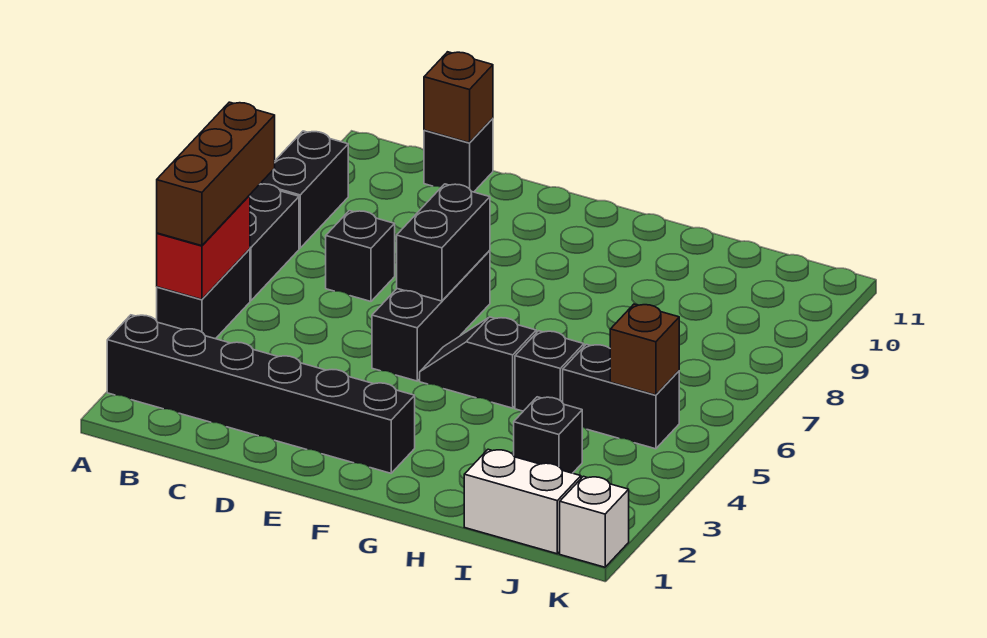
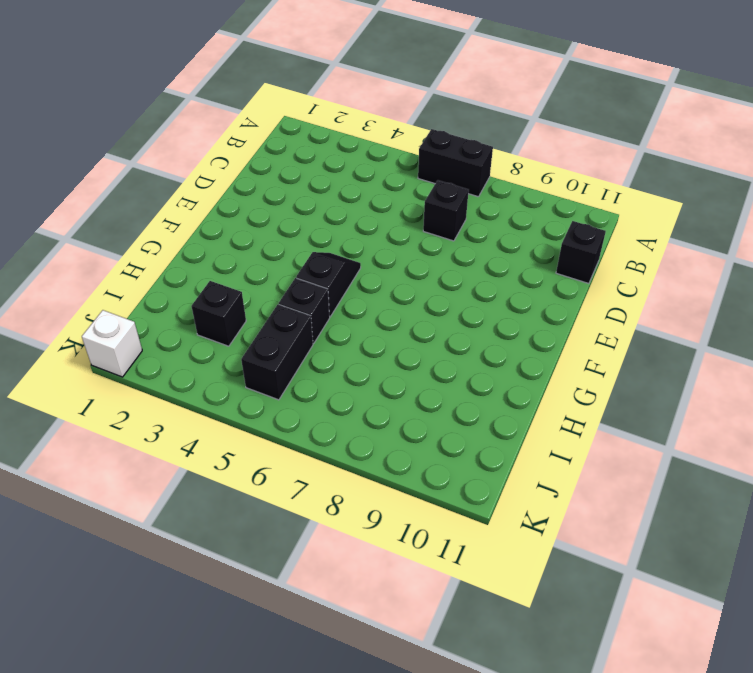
none -> black 1x6 brick [107,315,415,473]
none -> black 1x2 brick [157,249,250,339]
none -> black 1x2 brick [259,131,348,248]

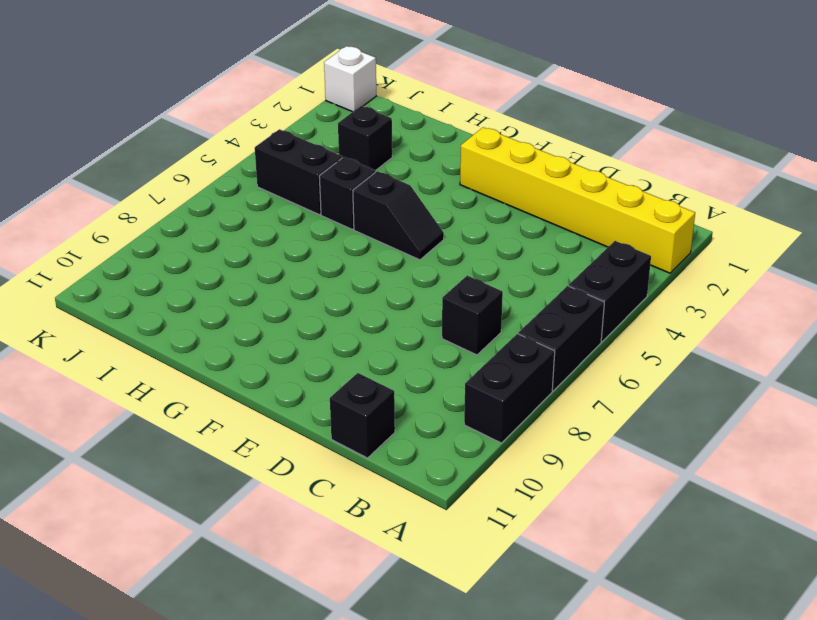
yellow 1x6 brick [460,127,695,273] -> black 1x6 brick [107,315,415,473]
none -> black 1x3 brick [372,250,490,381]
none -> white 1x2 brick [464,449,581,554]
none -> red 1x2 brick [157,195,250,299]

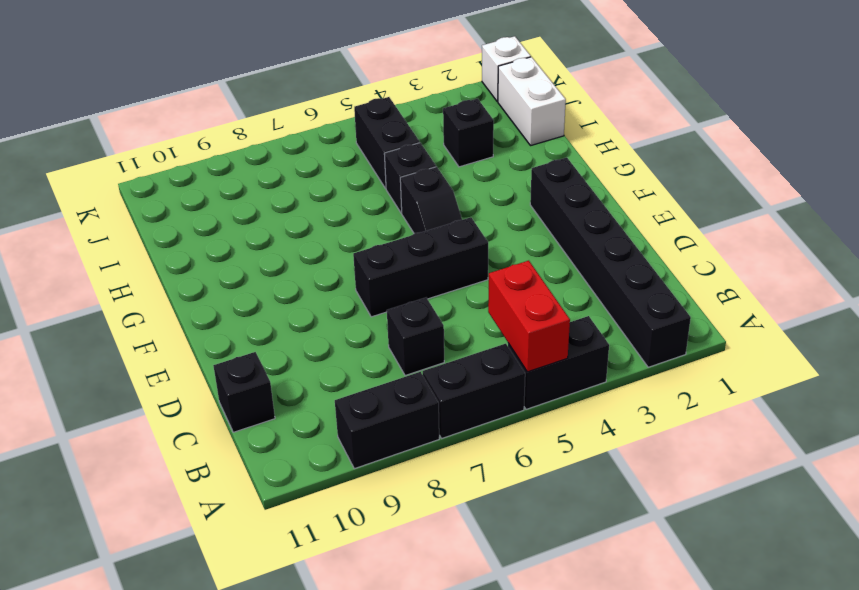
red 1x2 brick [488,261,570,372] -> red 1x2 brick turned to [157,195,250,299]
none -> brown 1x1 brick [424,52,493,143]
none -> black 1x2 brick [397,184,490,301]
none -> brown 1x1 brick [610,304,679,395]

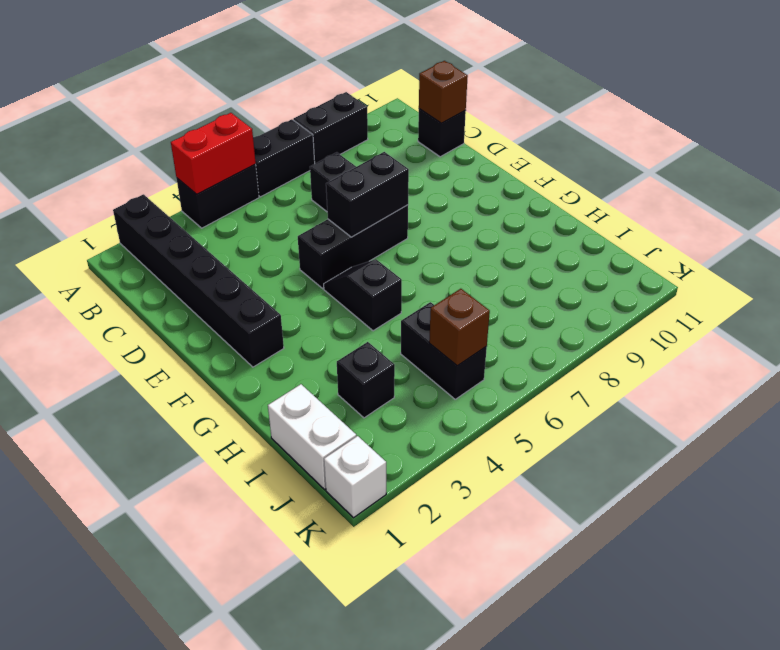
none -> black 1x1 brick [515,331,584,411]
none -> brown 1x3 brick [157,102,275,246]

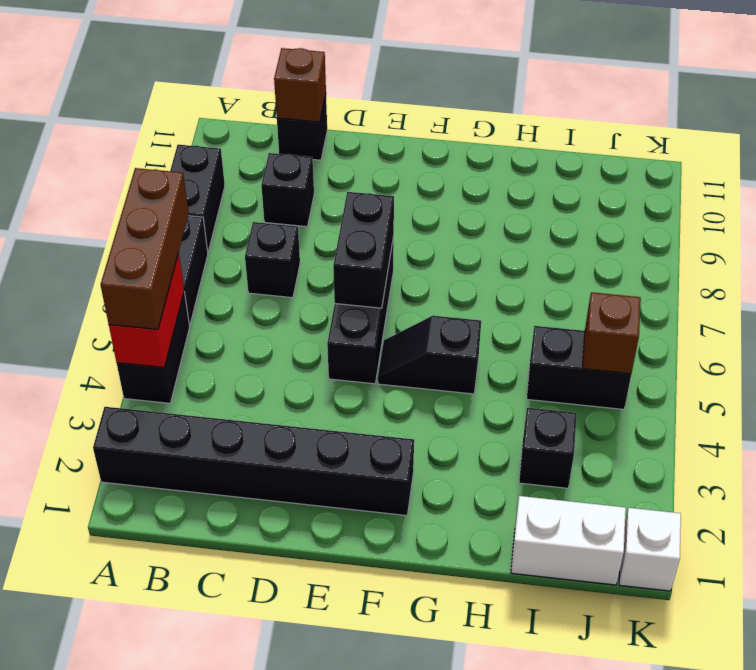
black 1x1 brick [261,153,314,227] -> black 1x1 brick moved to [515,331,584,411]

